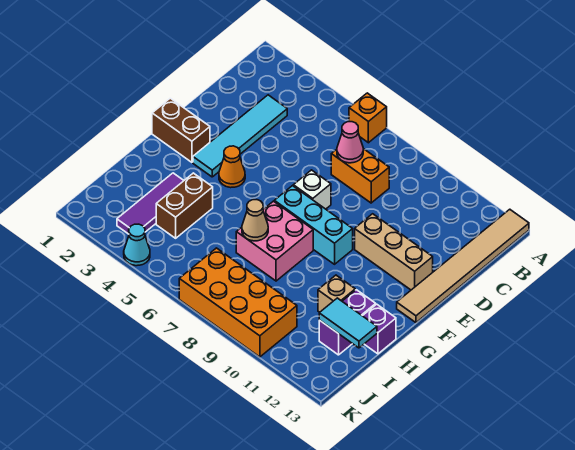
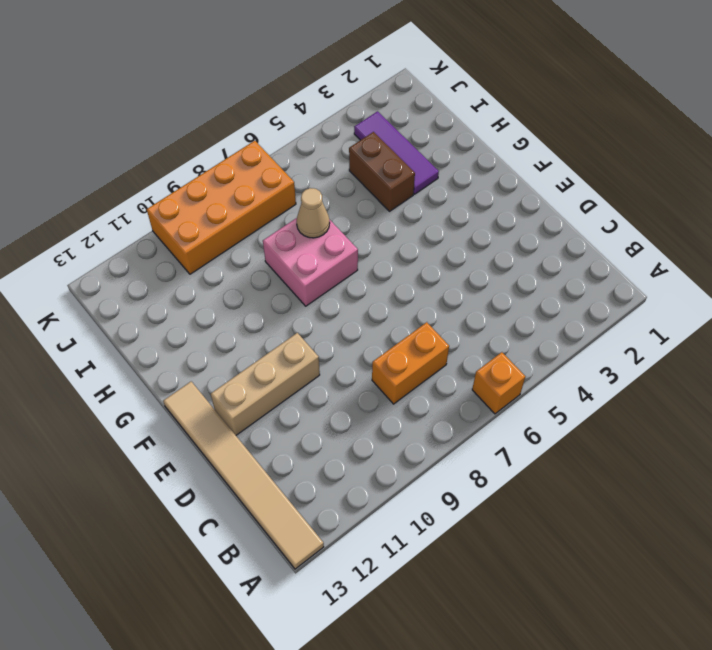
none -> cyan 1x4 tile [193,95,287,177]
none -> white 1x1 brick [293,170,331,209]
none -> brown 1x2 brick [152,98,210,162]

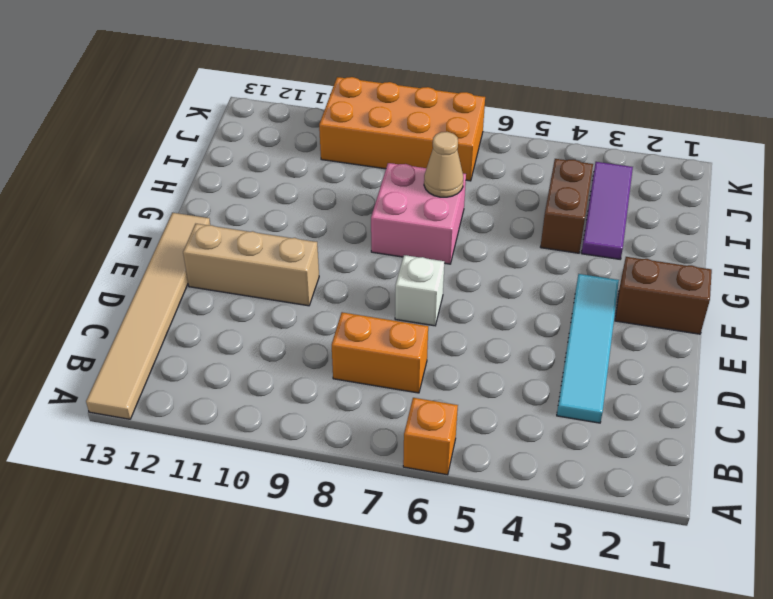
none -> orange 1x1 cone [219,146,245,188]
none -> cyan 1x3 brick [274,186,353,264]
none -> tan 1x1 brick [318,275,355,312]

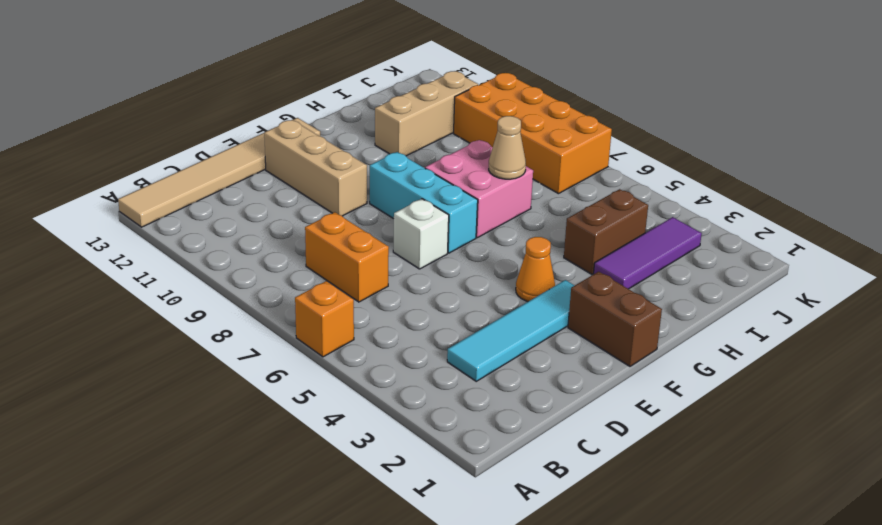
tan 1x3 brick [375,71,478,156] -> tan 1x1 brick [318,275,355,312]
none -> purple 1x2 brick [319,290,376,355]
none -> purple 1x1 brick [363,304,396,354]
none -> cyan 1x1 cone [124,224,150,266]

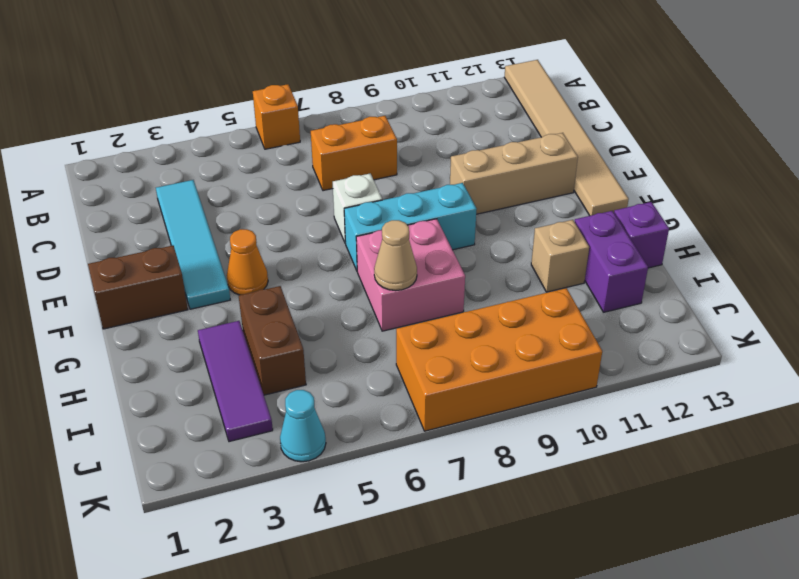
none -> pink 1x1 cone [337,122,363,163]
none -> cyan 1x2 tile [319,298,377,348]

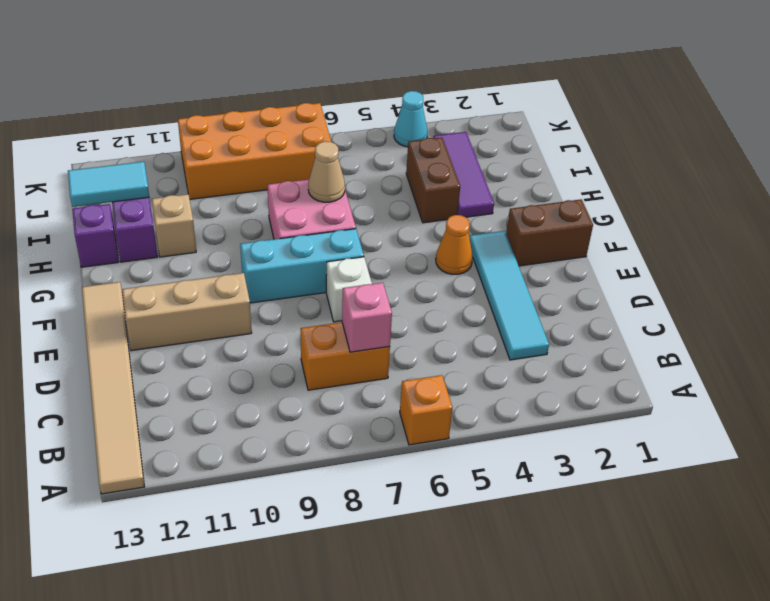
pink 1x1 brick [342,283,392,352] -> pink 1x1 cone [337,122,363,163]

